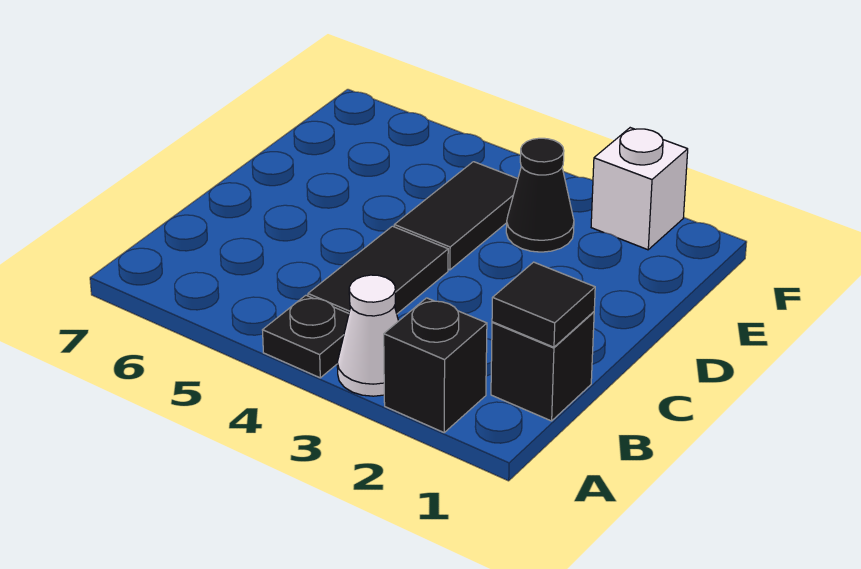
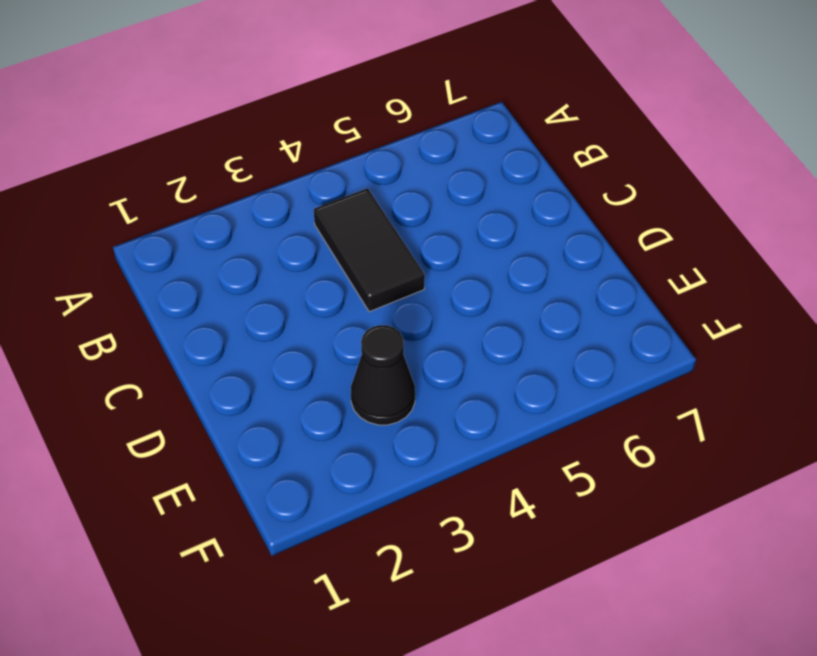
none -> black 1x1 brick [384,298,487,432]
none -> white 1x1 cone [337,275,398,396]

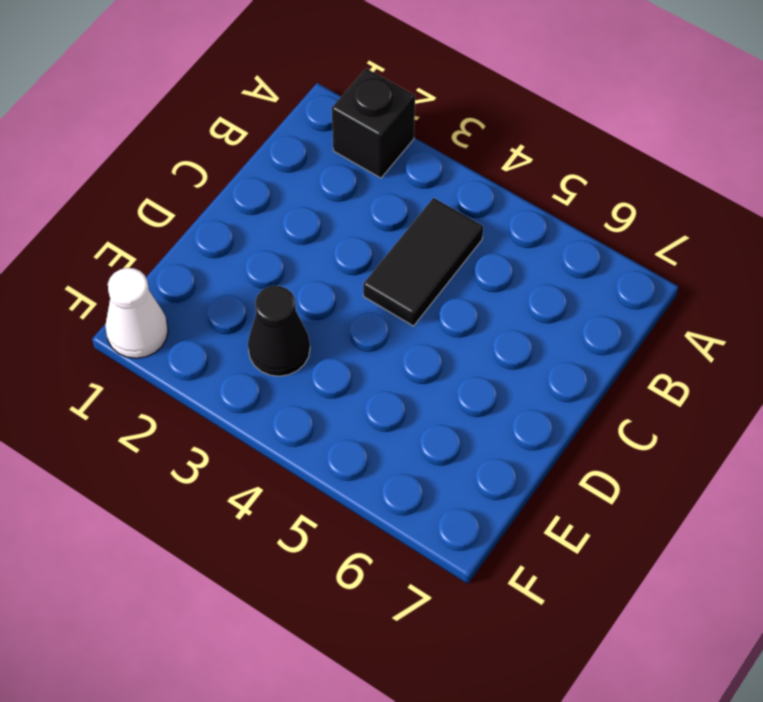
white 1x1 cone [105,268,168,358] -> white 1x1 cone moved to [337,275,398,396]
none -> black 1x1 plate [263,295,349,378]
none -> black 1x1 brick [491,312,594,421]

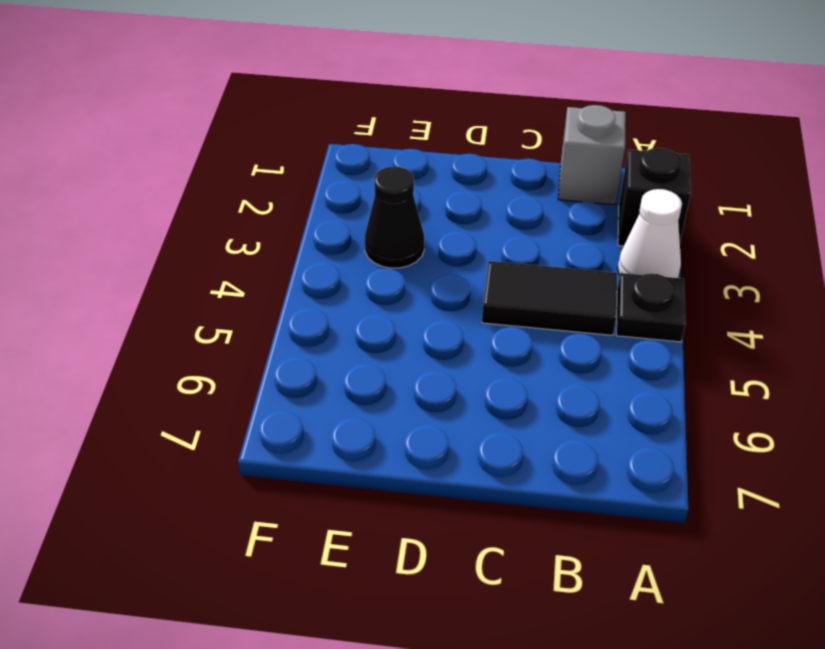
grey 1x1 brick [558,105,626,205] -> black 1x1 brick [491,312,594,421]
none -> black 1x2 tile [394,162,518,270]
none -> white 1x1 brick [591,128,688,250]

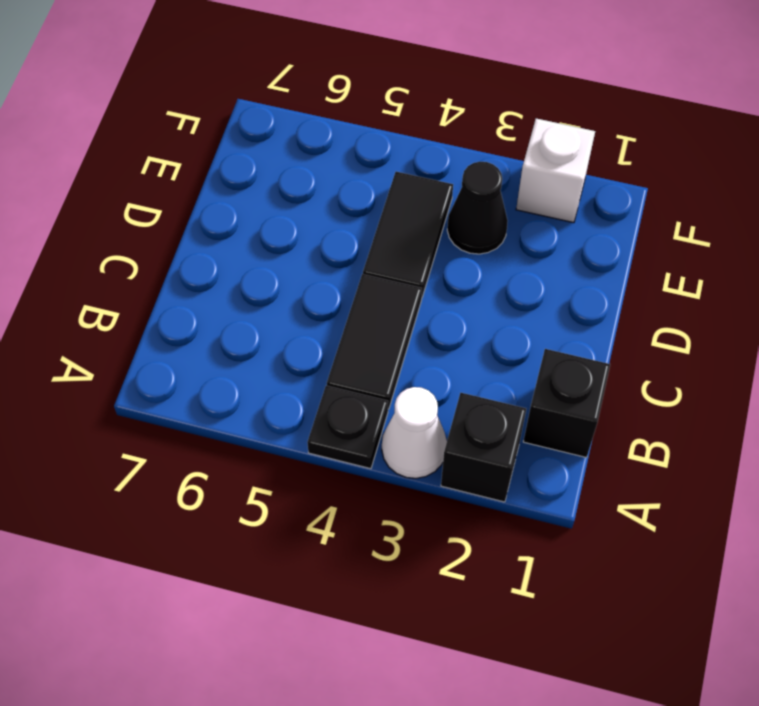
none -> black 1x1 tile [492,262,595,347]

